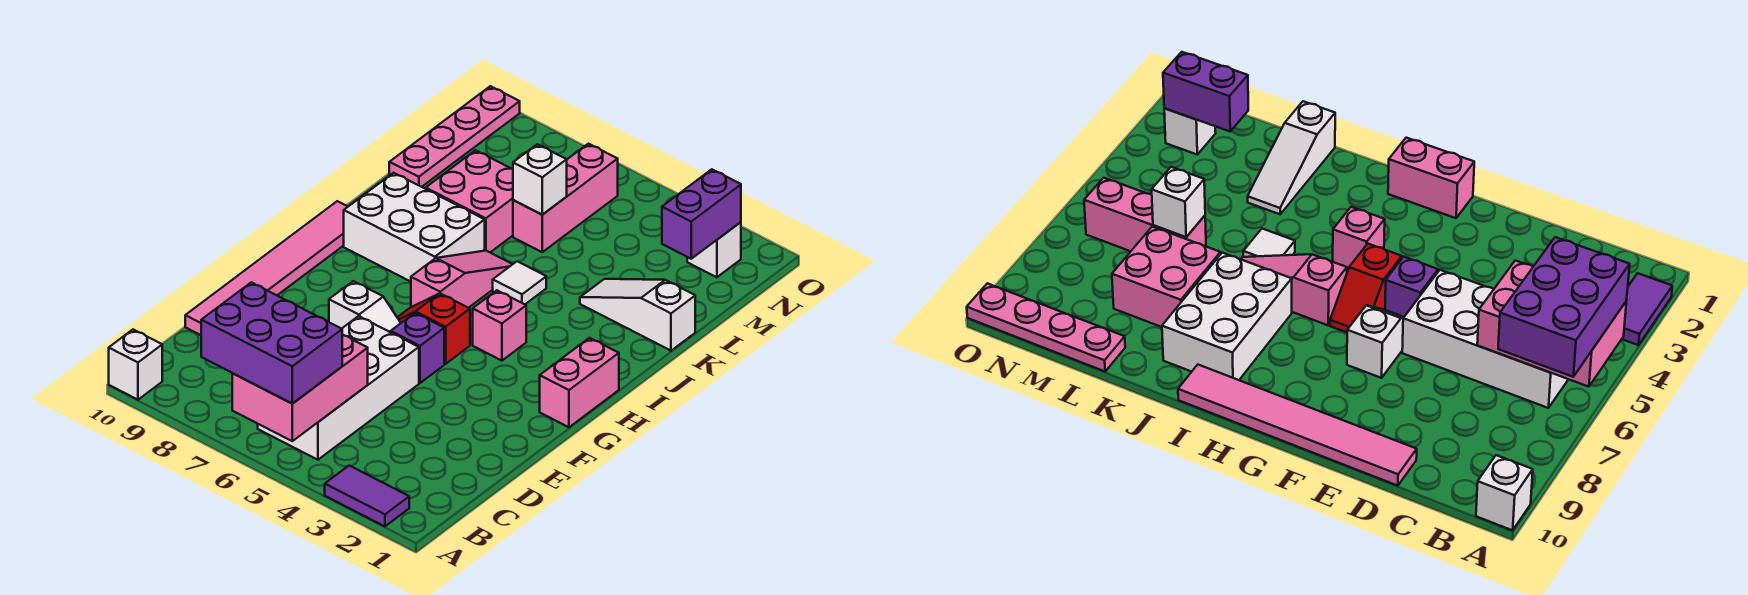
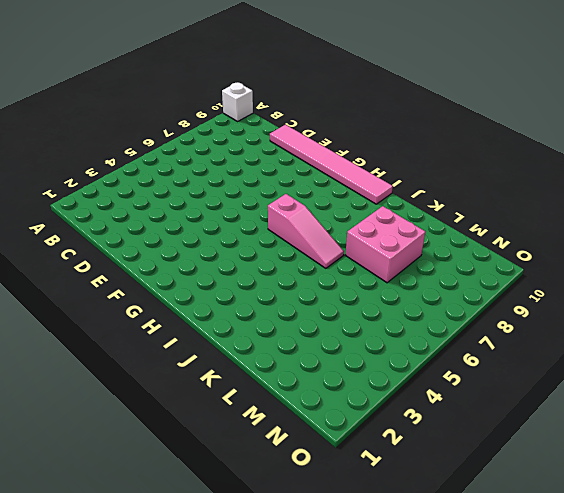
none -> purple 1x2 tile [325,466,409,526]
none -> white 2x4 brick [258,316,419,460]
none -> purple 1x1 brick [391,313,444,383]

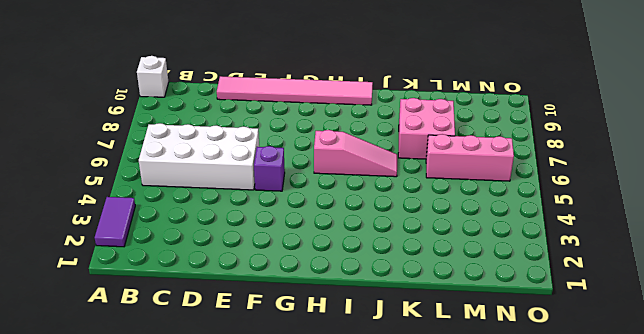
none -> white 1x2 slope [329,281,401,332]
none -> pink 1x2 brick [540,338,619,427]
none -> red 1x2 slope [397,293,470,364]

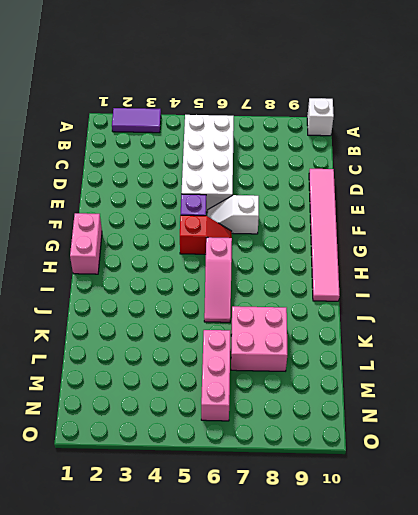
none -> pink 1x1 brick [473,290,526,361]
none -> white 2x3 brick [344,173,485,282]
none -> white 1x1 tile [493,261,546,304]

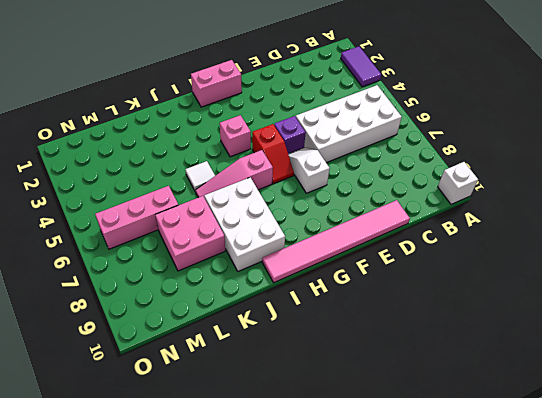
none -> white 1x3 slope [580,279,695,351]
none -> pink 1x4 plate [389,86,520,187]
none -> white 1x1 brick [687,222,741,277]

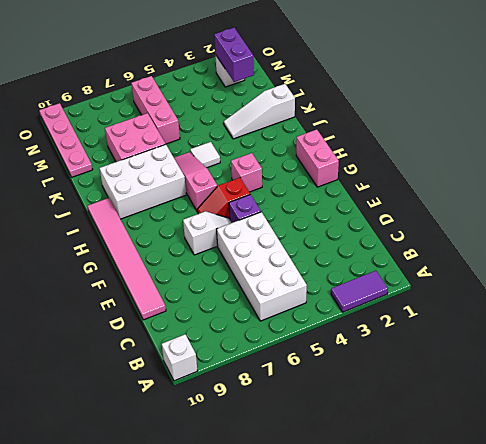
none -> pink 2x3 brick [232,335,368,441]
none -> white 1x1 brick [513,144,567,215]
none -> purple 2x3 brick [201,282,342,403]

